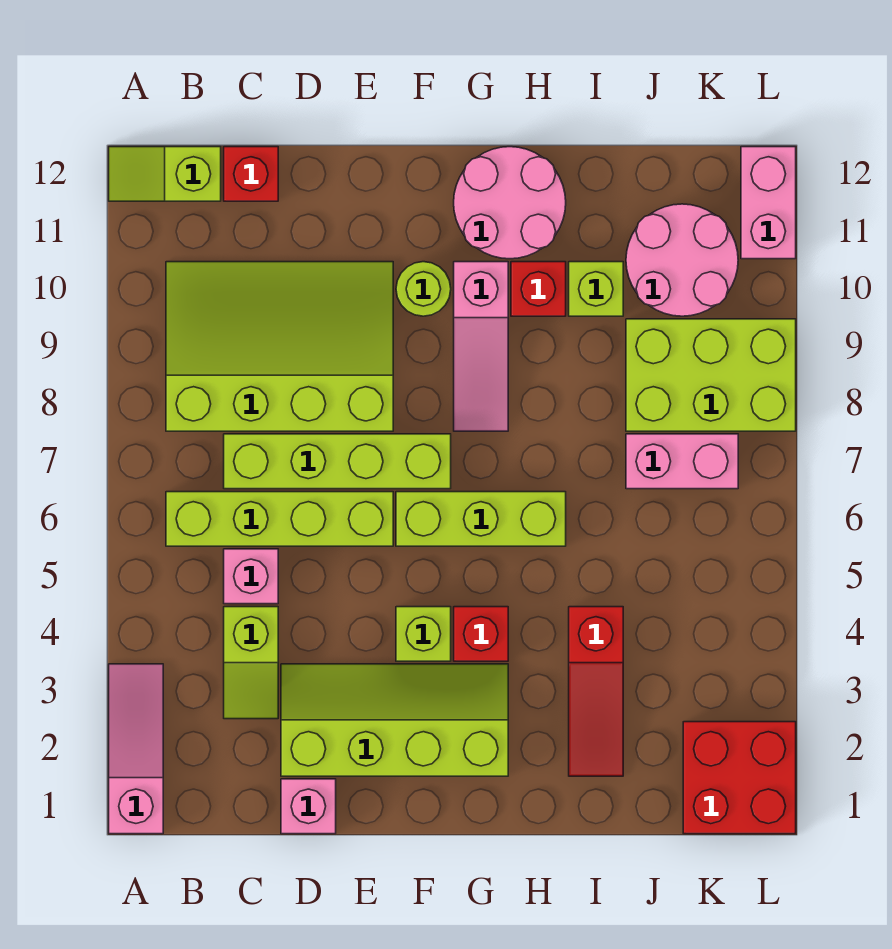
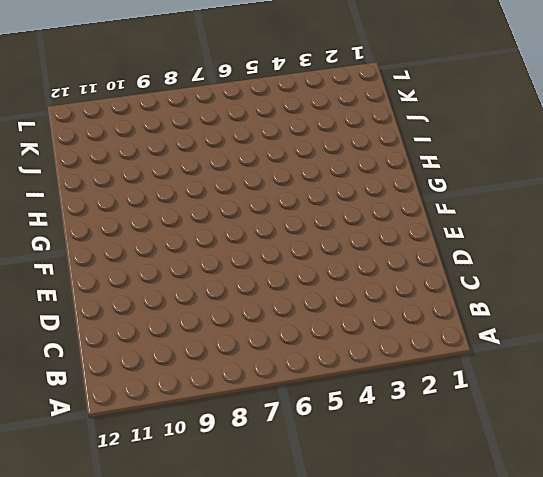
none -> pink 1x3 slope [109,664,163,834]
none -> lime 1x2 slope [109,147,221,201]
none -> lime 1x4 brick [166,492,393,546]

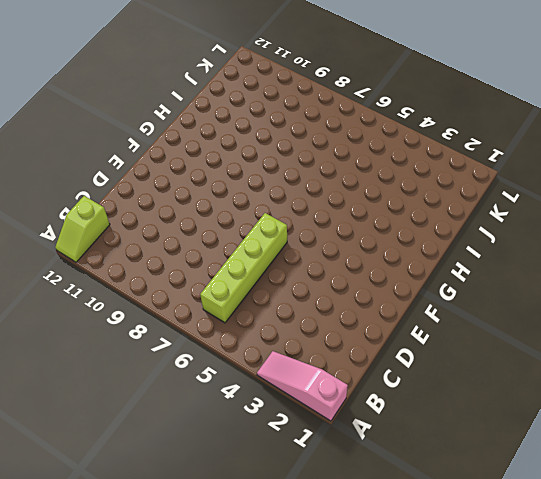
none -> lime 3x4 slope [166,262,393,431]
none -> lime 1x2 slope [224,607,278,719]
none -> pink 1x1 brick [224,549,278,604]

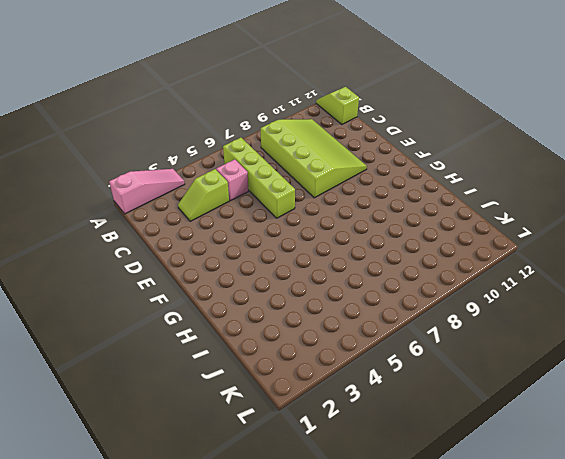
none -> lime 1x4 brick [224,434,451,489]
none -> red 1x1 brick [224,147,278,201]
none -> pink 1x1 brick [281,779,336,834]

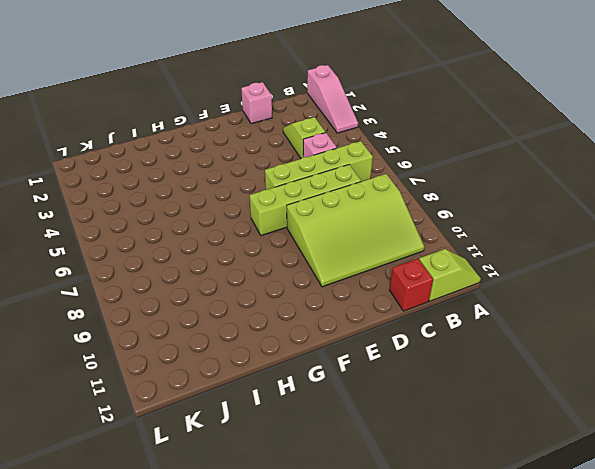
none -> lime 2x4 slope [281,664,508,776]
none -> lime 1x1 brick [396,607,451,661]
none -> lime 1x3 brick [396,492,566,546]

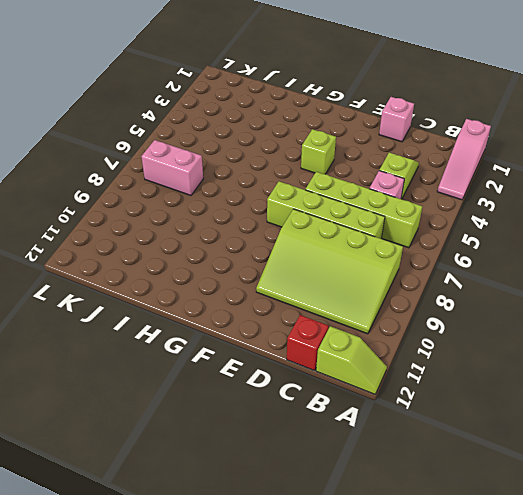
none -> lime 2x4 slope [281,664,508,776]
none -> lime 1x3 brick [396,492,566,546]
none -> lime 1x1 round brick [396,262,451,316]

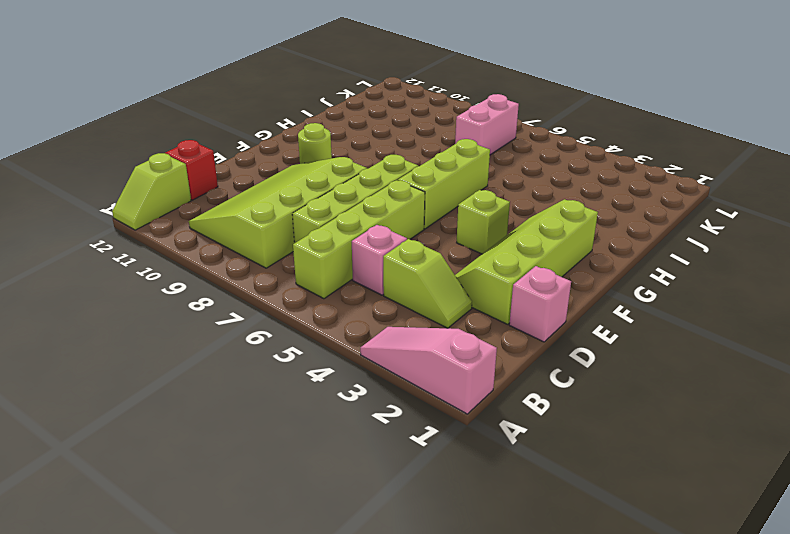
none -> red 1x1 brick [454,607,508,661]
none -> pink 1x3 slope [454,262,508,431]
none -> pink 2x2 round brick [454,147,566,259]

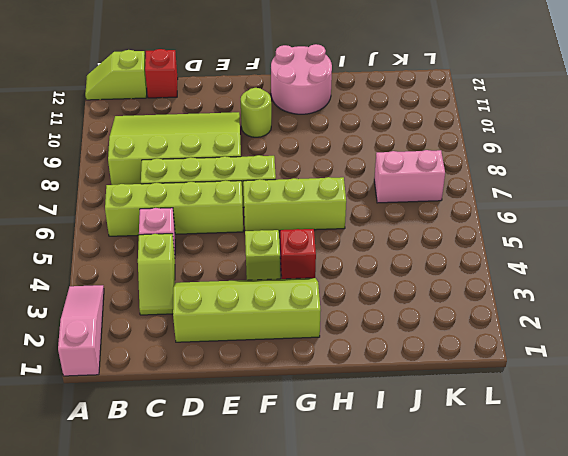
none -> pink 1x1 brick [281,779,336,834]
none -> pink 1x3 slope [454,262,508,431]
none -> red 1x1 brick [511,262,566,316]

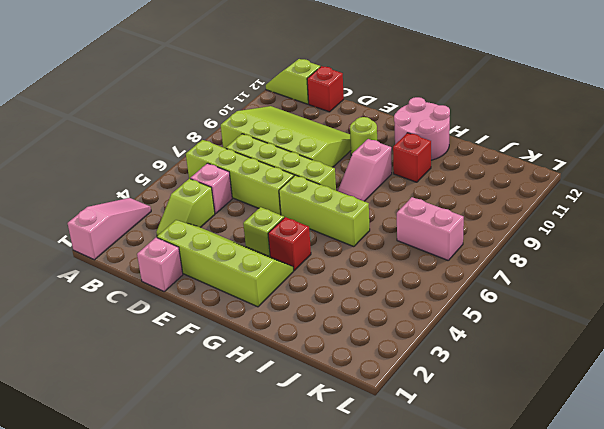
pink 1x2 slope [338,139,392,201] -> pink 1x3 slope [454,262,508,431]
none -> red 1x3 slope [569,607,623,776]
none -> lime 1x1 brick [569,262,623,316]
none -> lime 2x3 brick [626,319,796,431]

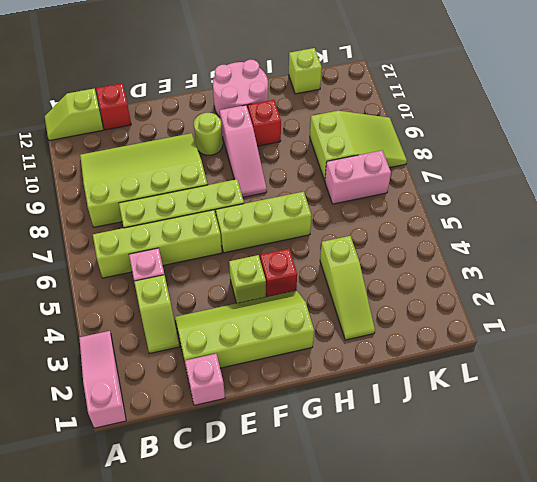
lime 1x3 slope [320,236,375,340] -> red 1x3 slope [569,607,623,776]
lime 2x3 slope [310,111,407,180] -> lime 2x3 brick [626,319,796,431]
lime 1x1 brick [289,48,322,94] -> lime 1x1 brick moved to [569,262,623,316]
none -> pink 2x2 round brick [626,204,738,316]
none -> red 2x2 brick [683,722,796,834]
none -> pink 1x2 brick [741,147,796,259]

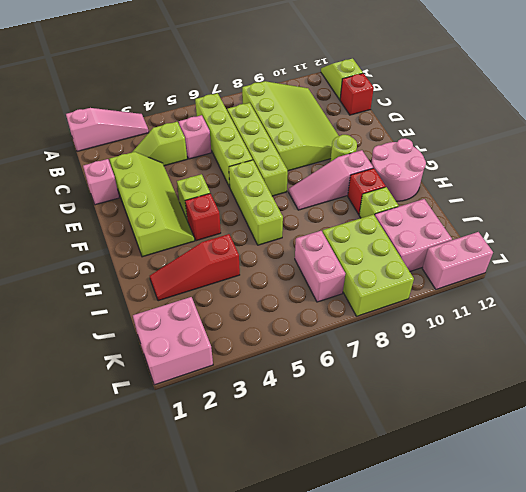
pink 2x2 brick [375,199,452,271] -> pink 2x2 round brick [626,204,738,316]
pink 2x2 brick [133,297,213,385] -> red 2x2 brick [683,722,796,834]

